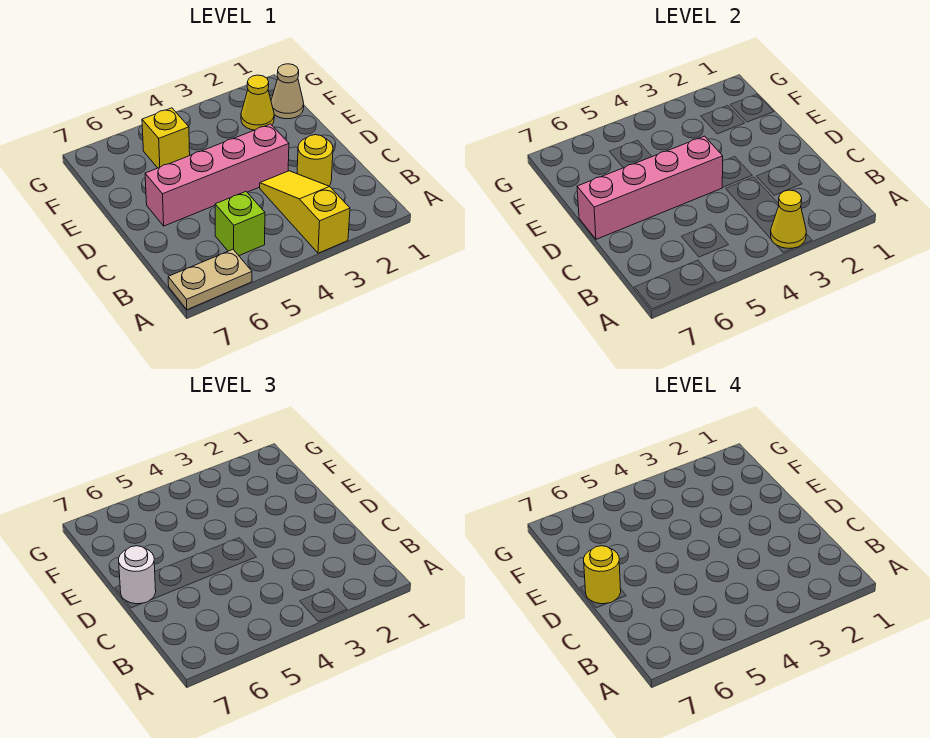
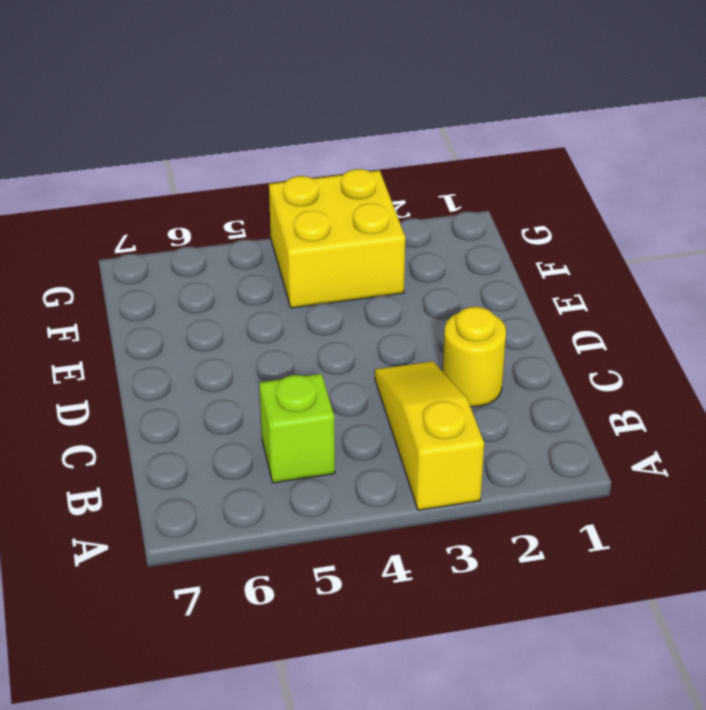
yellow 2x2 brick [269,169,405,308] -> none
none -> tan 1x2 plate [168,249,252,310]
none -> pink 1x4 brick [145,124,289,226]
none -> tan 1x1 cone [271,64,304,119]

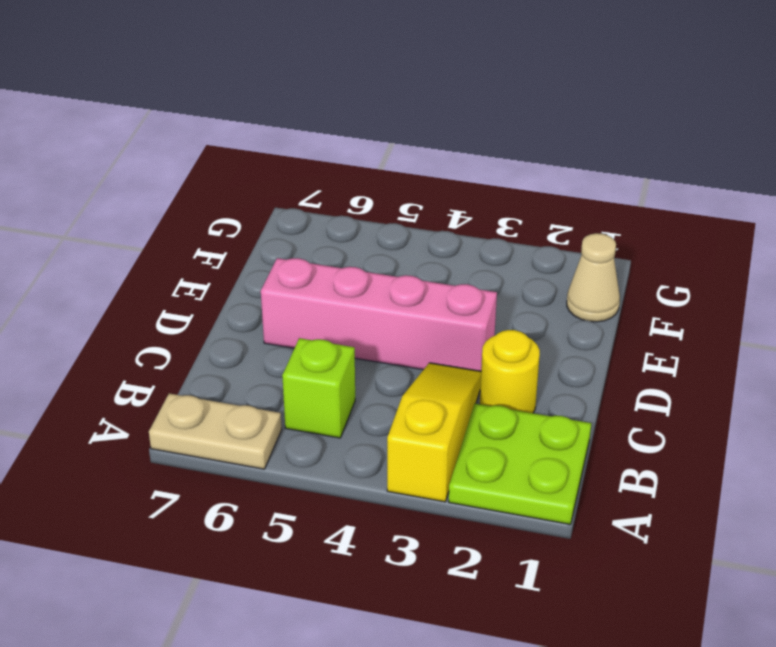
lime 2x2 plate [449,404,591,524] -> none
none -> yellow 1x1 cone [241,75,274,130]
none -> yellow 1x1 brick [142,108,190,168]
none -> yellow 1x1 cone [771,190,806,248]

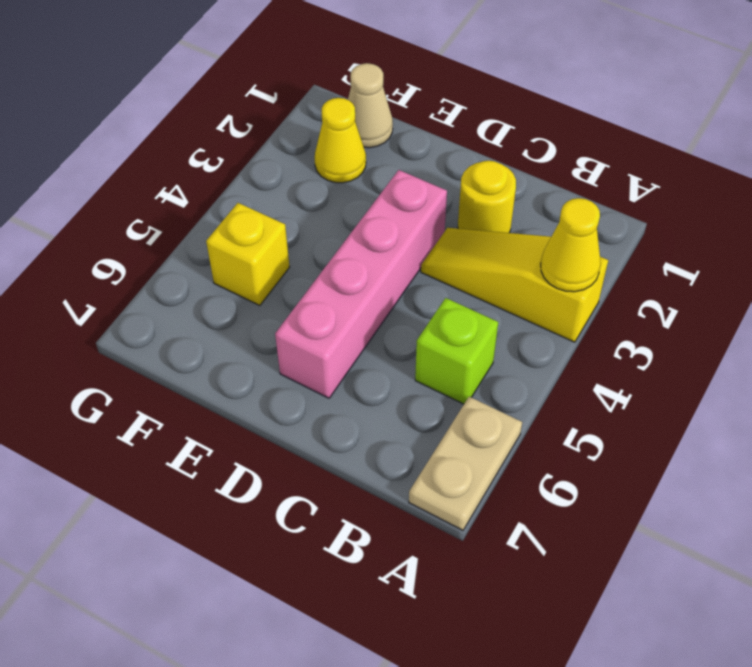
none -> pink 1x4 brick [577,136,723,239]
none -> white 1x1 round brick [119,546,156,604]
none -> yellow 1x1 round brick [584,546,621,604]

